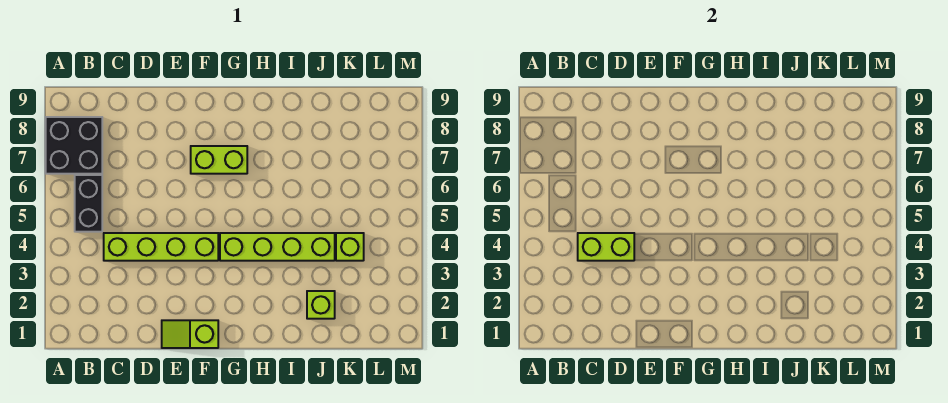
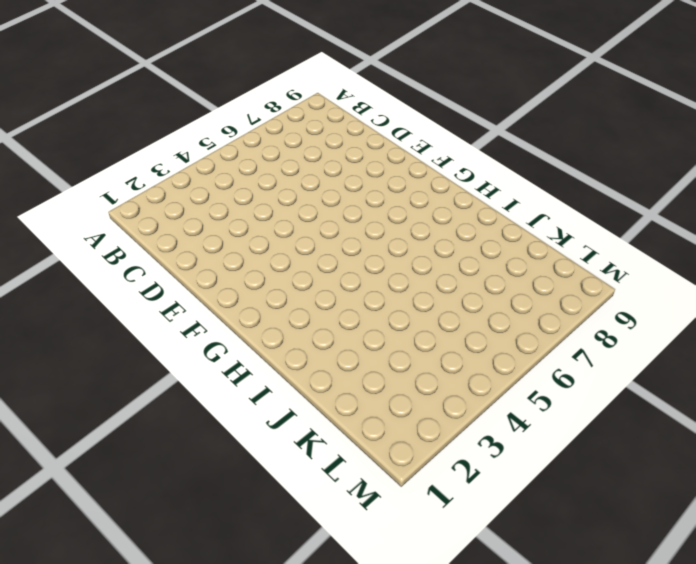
none -> black 2x2 brick [46,117,102,174]
none -> black 1x2 brick [75,175,102,232]

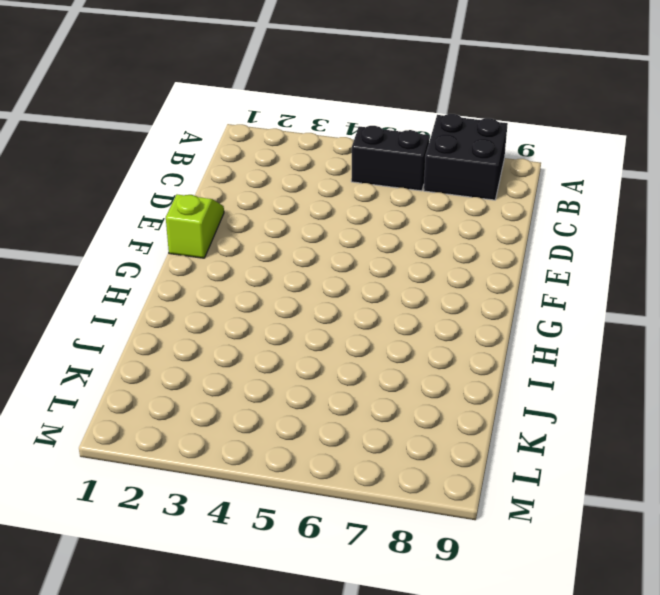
none -> lime 1x4 brick [104,233,218,261]
none -> lime 1x2 brick [191,146,247,174]

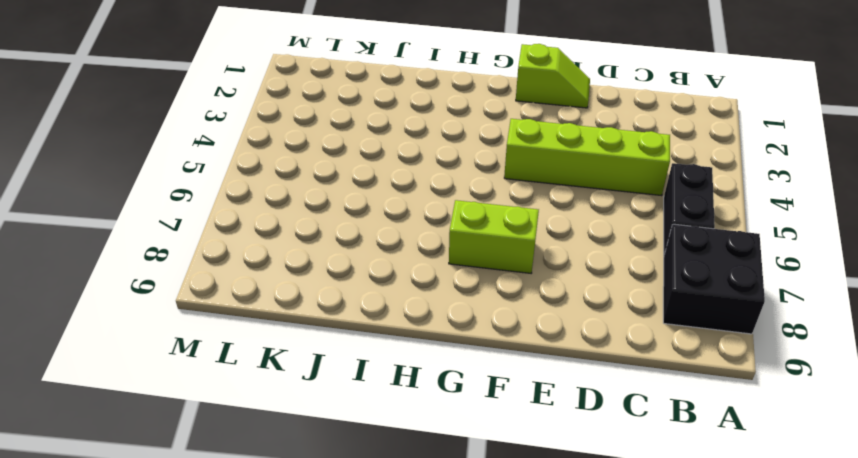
none -> lime 1x4 brick [220,233,335,261]
none -> lime 1x1 brick [307,291,335,319]

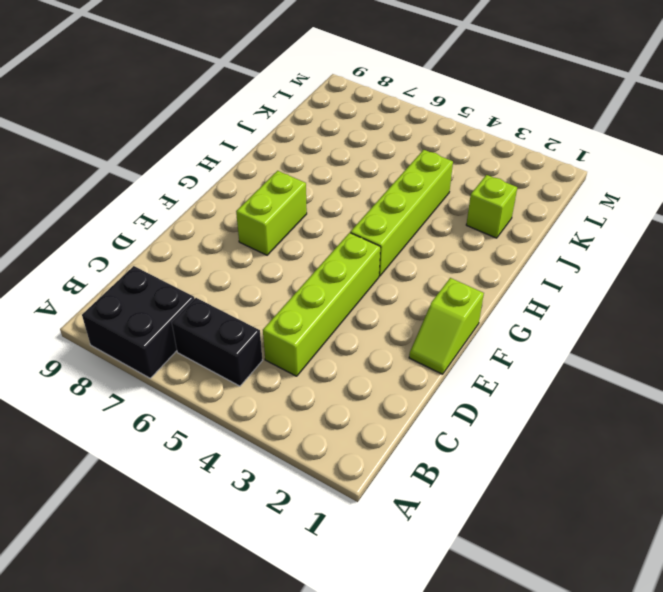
none -> lime 1x1 brick [336,233,364,261]
none -> lime 1x2 brick [578,233,634,261]

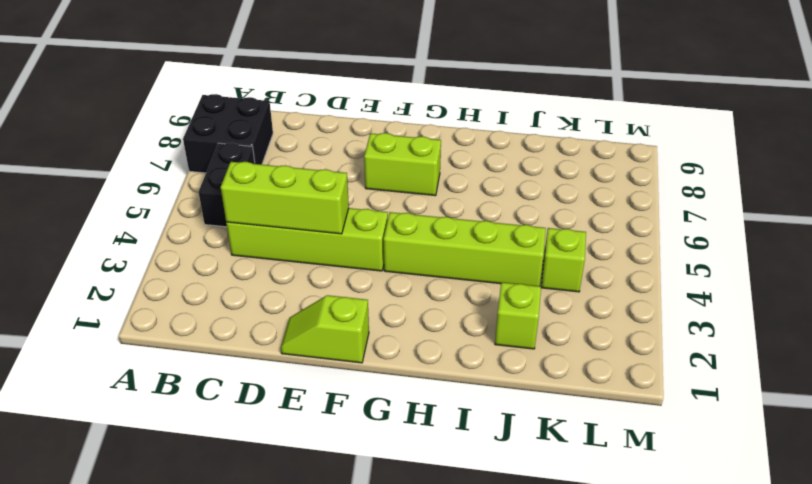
lime 1x3 brick [221,162,349,234] -> lime 1x2 brick [578,233,634,261]

